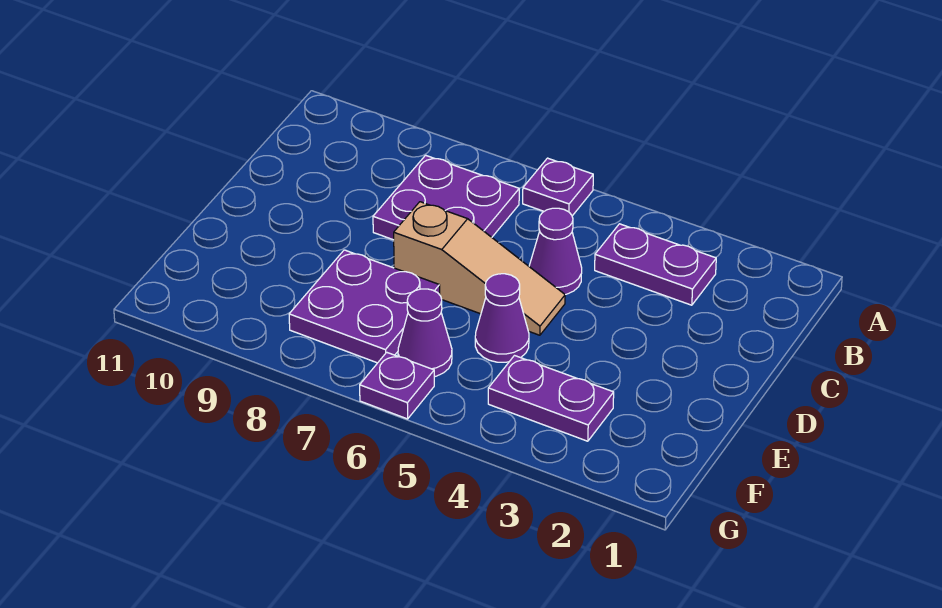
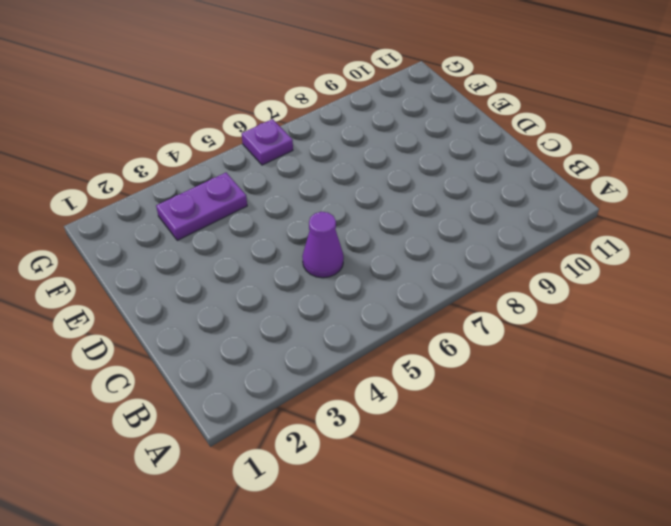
none -> purple 1x1 plate [523,158,593,216]
none -> purple 1x2 plate [595,224,716,305]

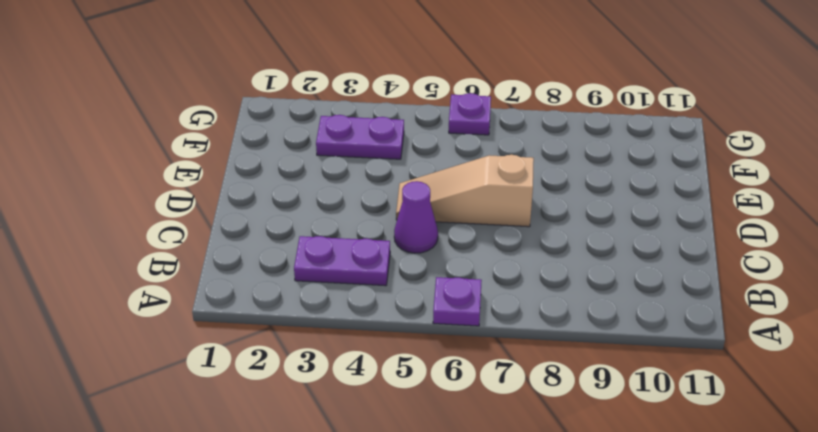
none -> purple 2x2 plate [373,155,519,240]
none -> purple 1x1 cone [475,274,529,362]

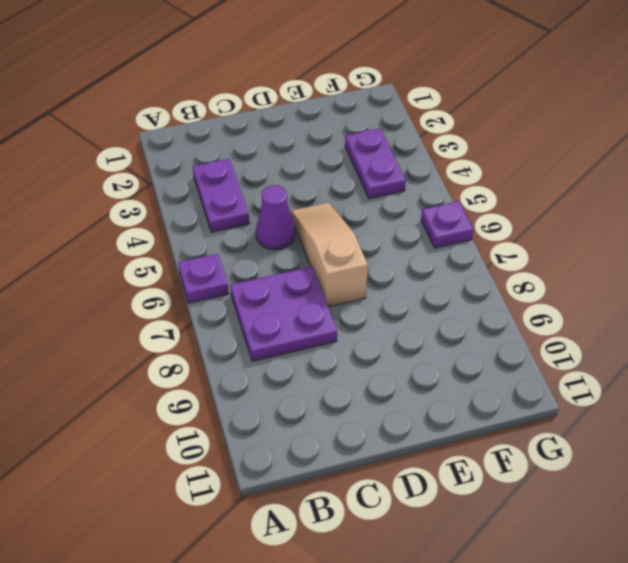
none -> purple 1x1 cone [475,274,529,362]
none -> purple 2x2 plate [289,250,440,363]

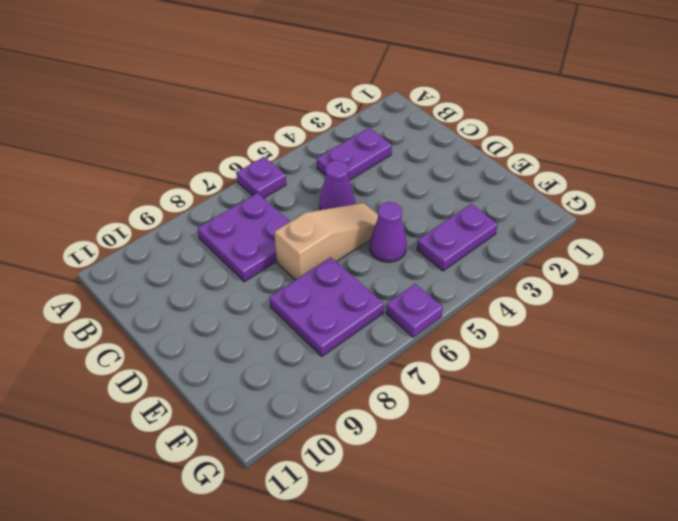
none -> purple 1x1 cone [398,289,452,377]

